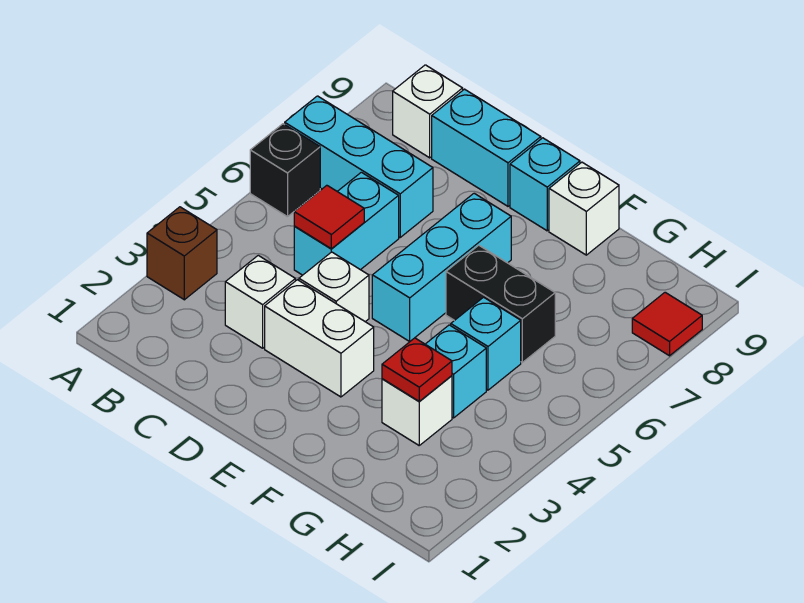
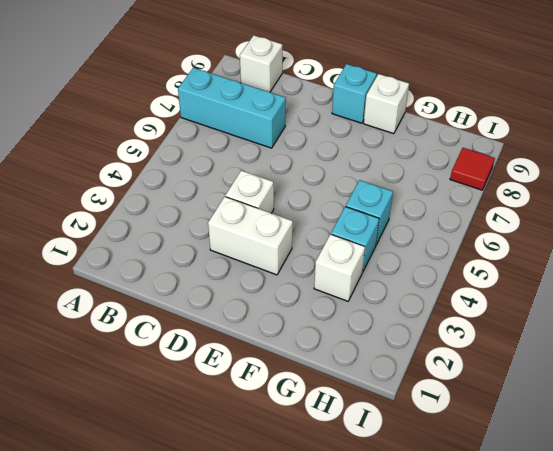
none -> brown 1x1 brick [147,207,217,300]
none -> black 1x1 brick [250,124,320,217]
none -> white 1x1 brick [225,255,295,348]

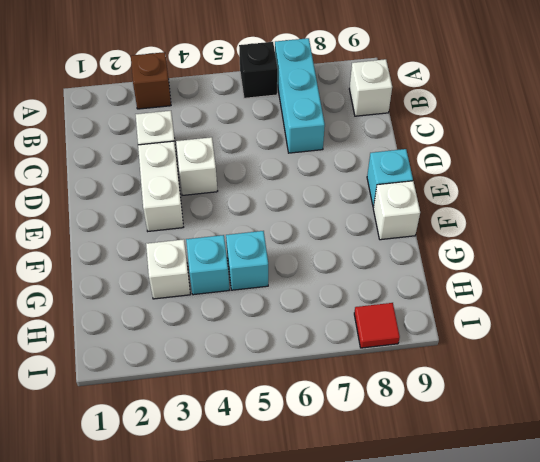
none -> cyan 1x2 brick [294,172,399,275]
none -> cyan 1x2 brick [432,89,541,206]
none -> cyan 1x3 brick [372,193,511,342]

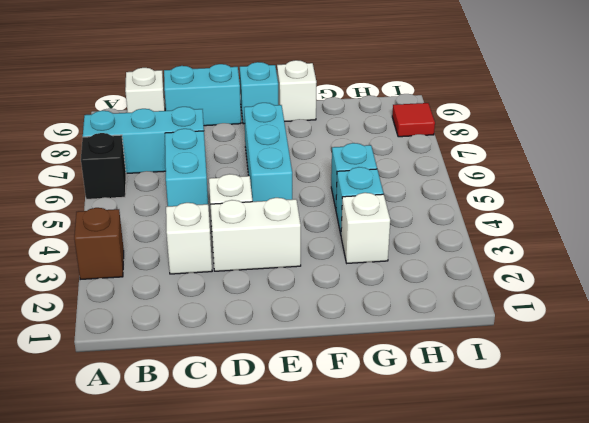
none -> black 1x2 brick [446,245,555,362]
none -> red 1x1 tile [294,185,364,249]
none -> red 1x1 plate [382,338,452,401]

